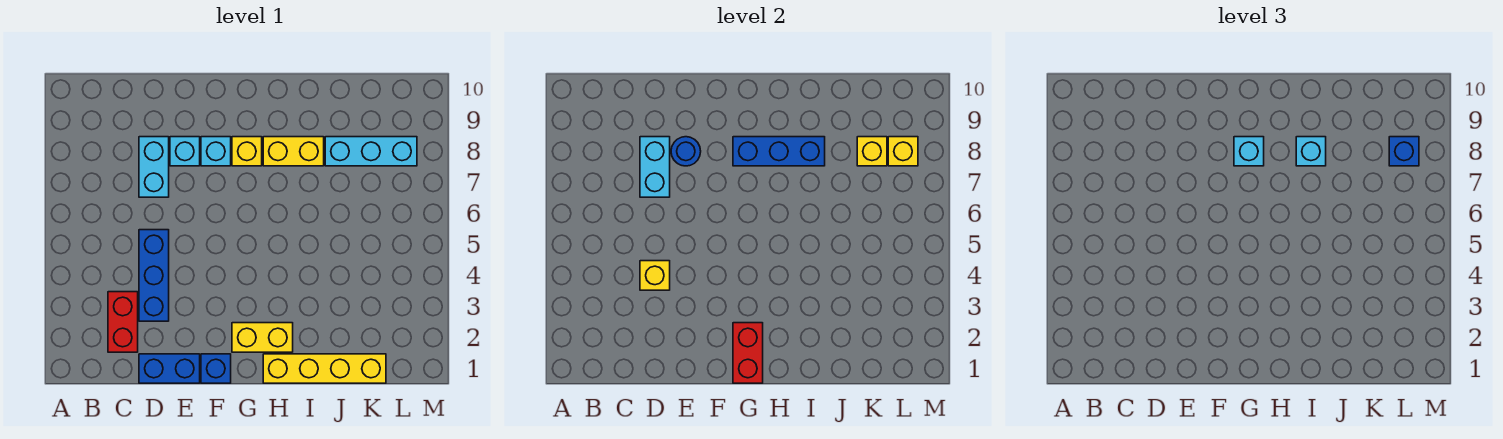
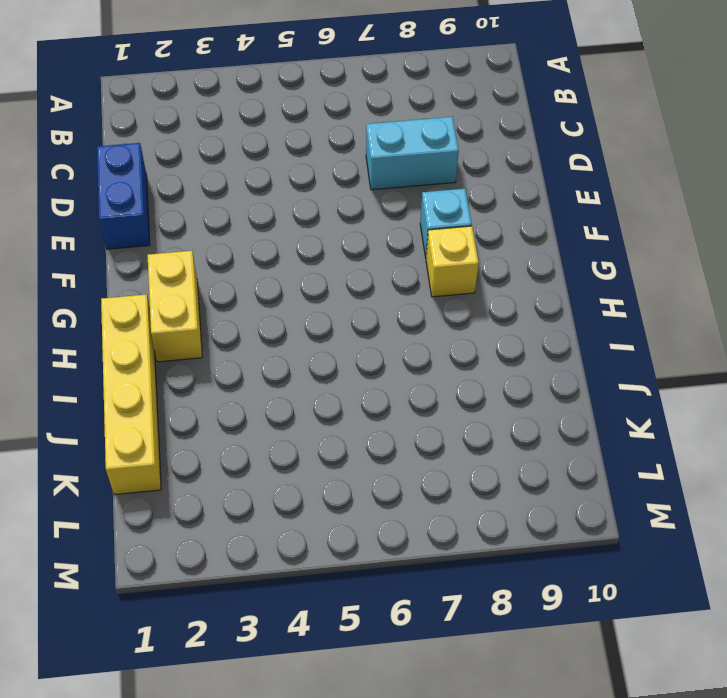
none -> red 1x2 brick [108,292,138,352]
none -> blue 1x3 brick [139,230,169,321]
none -> cyan 1x1 brick [170,137,200,166]

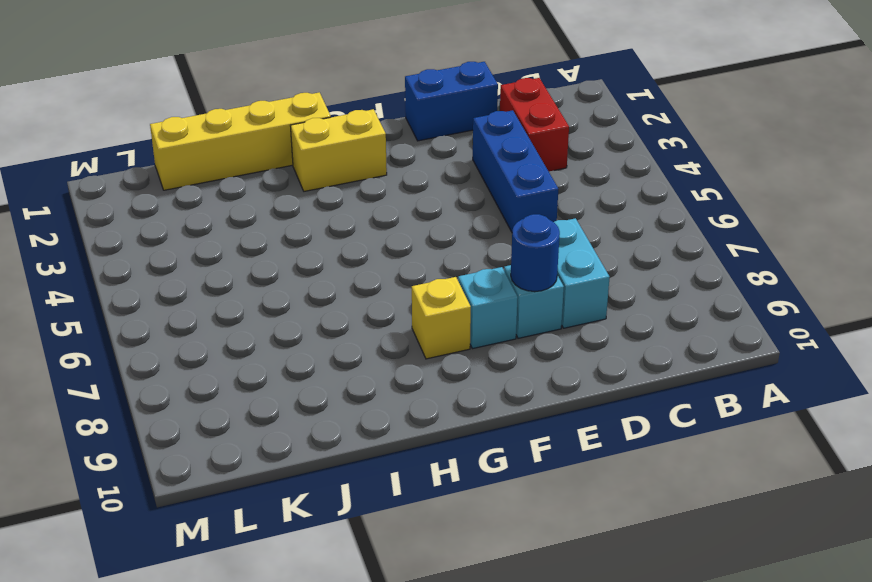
none -> blue 1x1 brick [201,354,231,383]
none -> yellow 1x2 brick [263,137,324,166]
none -> cyan 1x3 brick [325,137,417,166]

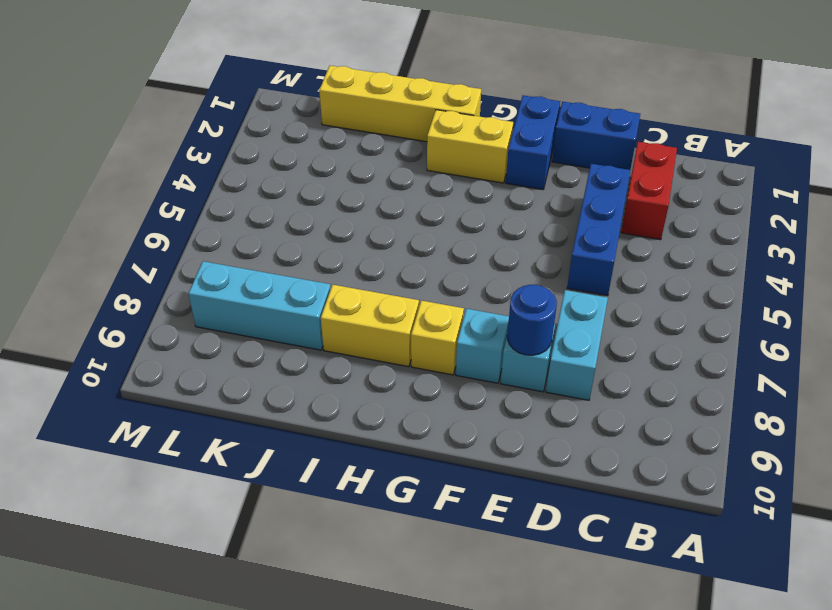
blue 1x2 brick [506,95,560,189] -> blue 1x1 brick [201,354,231,383]
none -> yellow 1x1 brick [640,261,670,290]
none -> cyan 1x2 brick [640,137,670,197]
none -> red 1x2 brick [733,323,763,383]

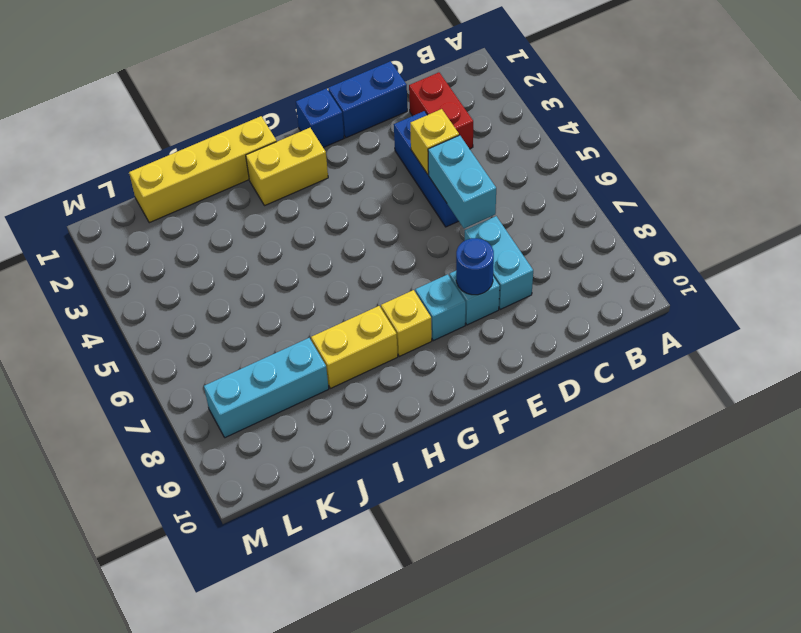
cyan 1x2 brick [428,135,496,228] -> cyan 1x2 brick moved to [640,137,670,197]
none -> red 1x2 brick [733,323,763,383]
none -> blue 1x3 brick [733,137,825,166]
none -> yellow 1x1 brick [857,137,887,166]

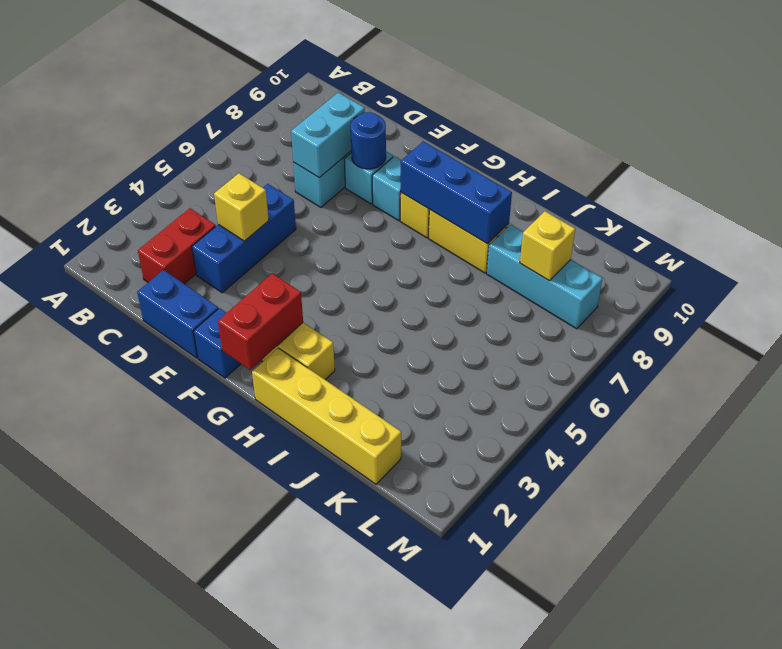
none -> yellow 1x1 brick [888,137,918,166]
none -> cyan 1x1 brick [1234,137,1264,166]
none -> cyan 1x1 brick [1296,137,1326,166]

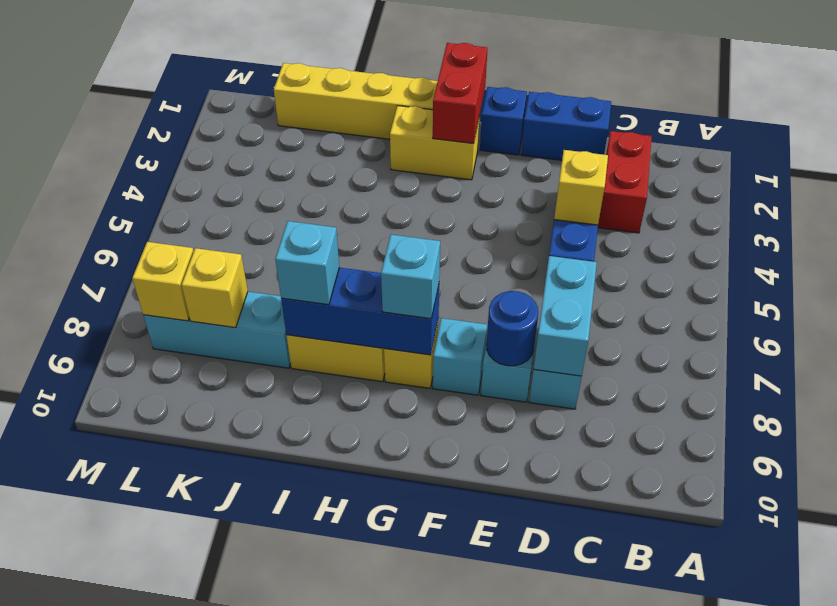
none -> blue 1x1 brick [1389,137,1419,166]

